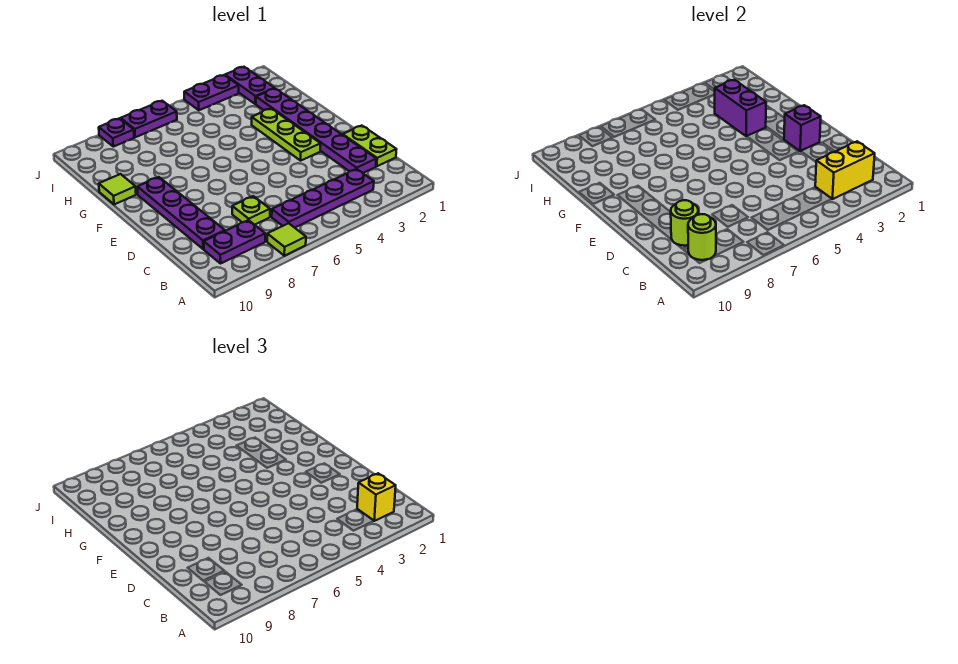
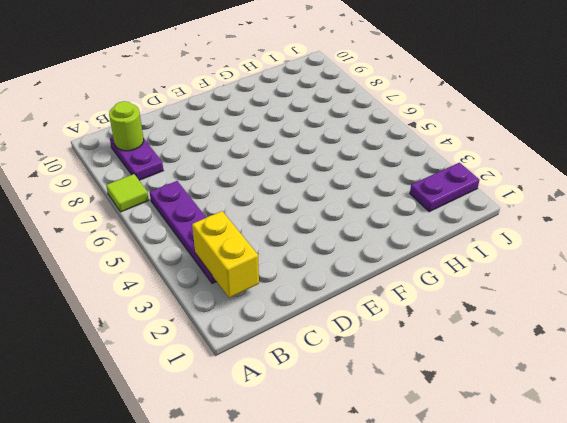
none -> lime 1x2 plate [343,126,396,166]
none -> purple 1x6 plate [256,88,376,173]
none -> lime 1x1 plate [232,196,270,225]

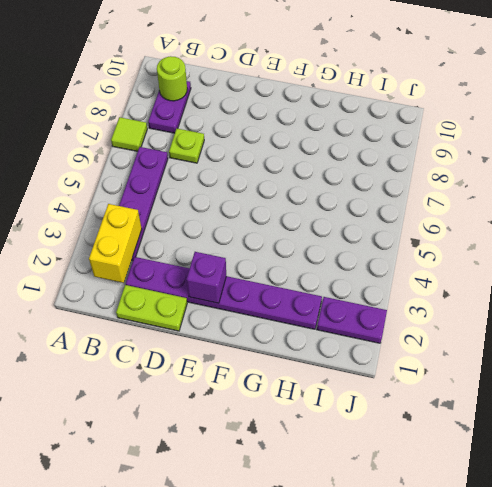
none -> purple 1x4 plate [137,177,225,249]
none -> lime 1x3 plate [252,109,321,161]
none -> lime 1x1 tile [99,174,136,204]

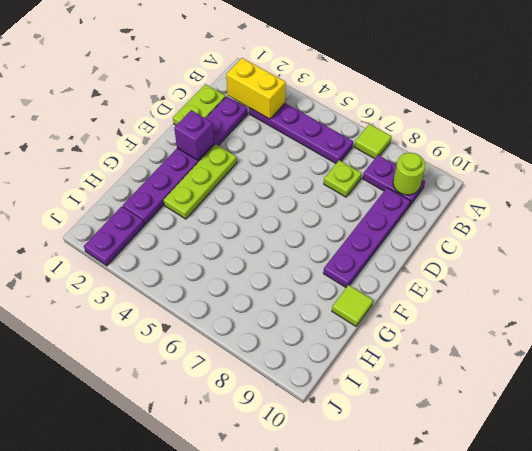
none -> purple 1x2 plate [184,75,239,110]
none -> purple 1x2 plate [121,101,177,137]
none -> purple 1x1 plate [99,118,134,147]

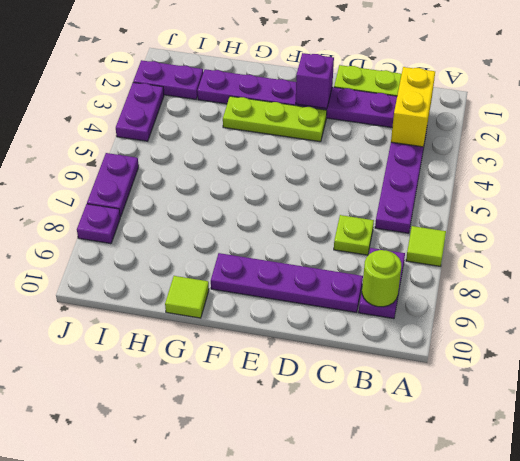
none -> lime 1x1 round brick [671,200,698,246]
none -> purple 1x2 brick [714,80,766,136]
none -> yellow 1x1 brick [357,473,396,521]

